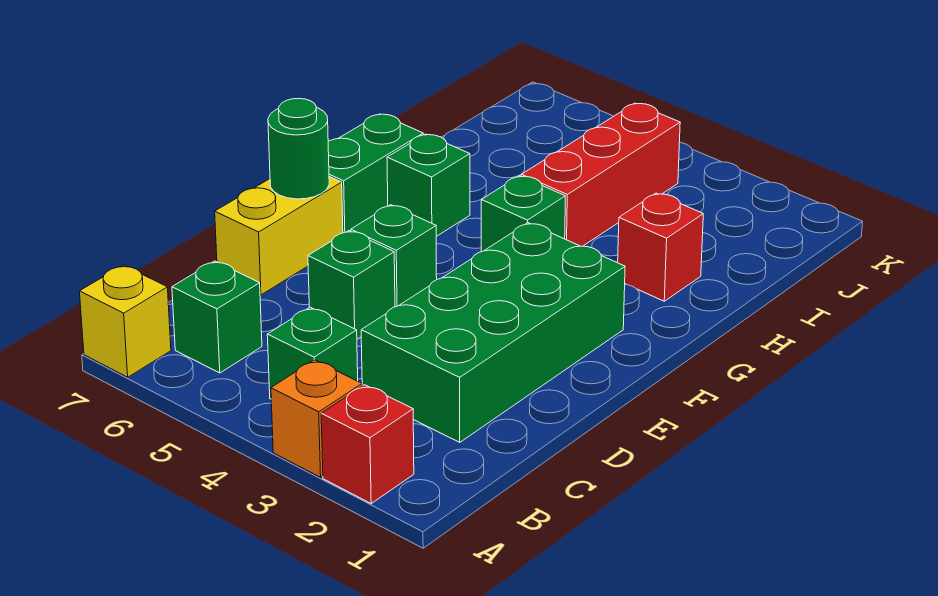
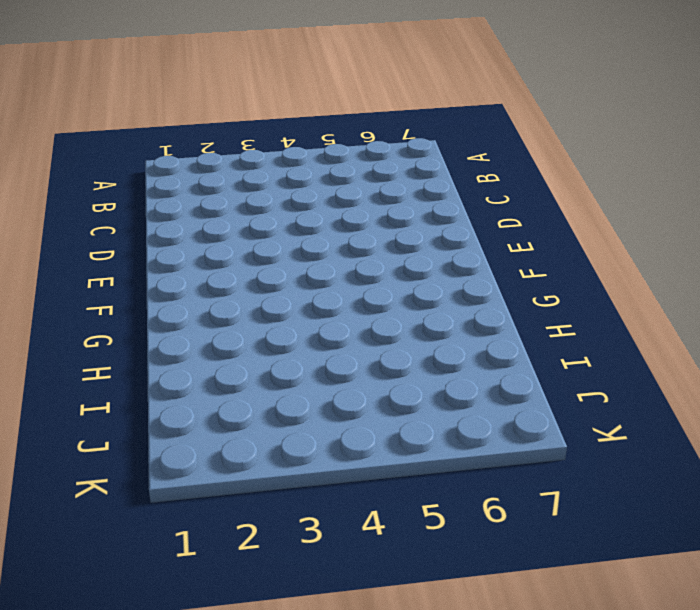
none -> red 1x1 brick [321,385,414,503]
none -> orange 1x1 brick [271,360,362,477]
none -> yellow 1x1 brick [80,265,171,377]

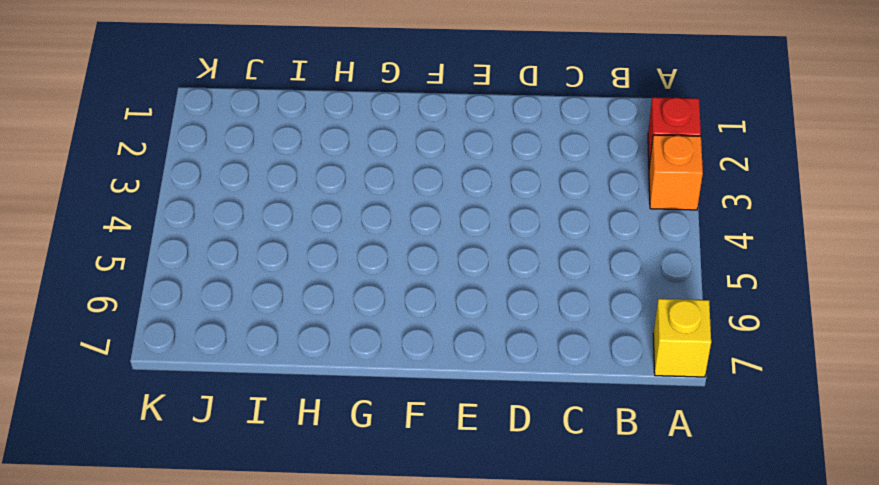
none -> green 1x1 brick [267,307,358,399]
none -> green 1x1 brick [172,261,262,373]
none -> green 2x4 brick [361,223,625,442]

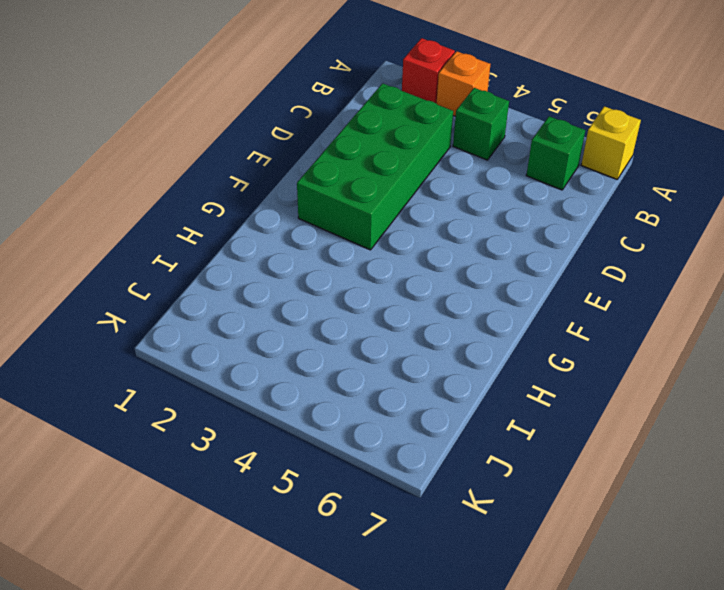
none -> green 1x1 brick [308,231,395,339]
none -> yellow 1x2 brick [215,177,343,295]
none -> green 1x1 brick [351,205,437,307]

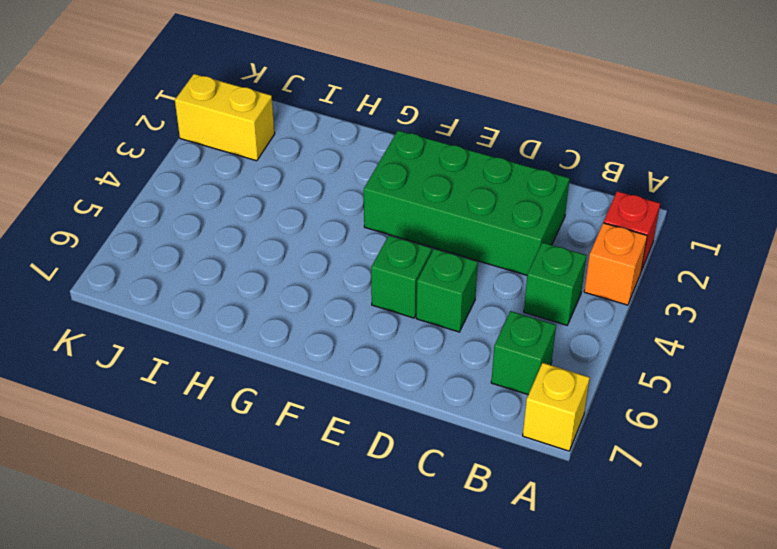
yellow 1x2 brick [175,74,275,161] -> yellow 1x2 brick moved to [215,177,343,295]
none -> green 1x2 brick [328,114,423,233]
none -> green 1x1 brick [481,176,565,252]
none -> green 1x1 brick [387,134,470,236]

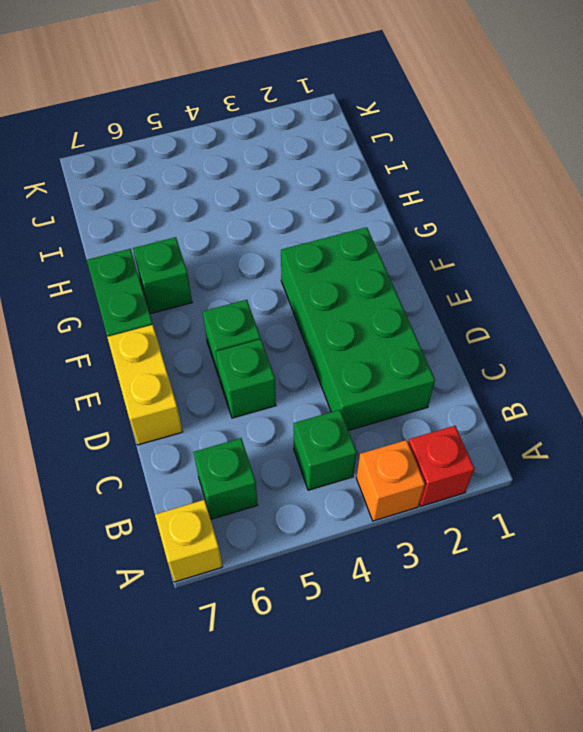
none -> green 1x1 brick [481,176,565,252]
none -> red 1x1 brick [618,193,703,301]
none -> red 1x3 brick [521,103,680,246]

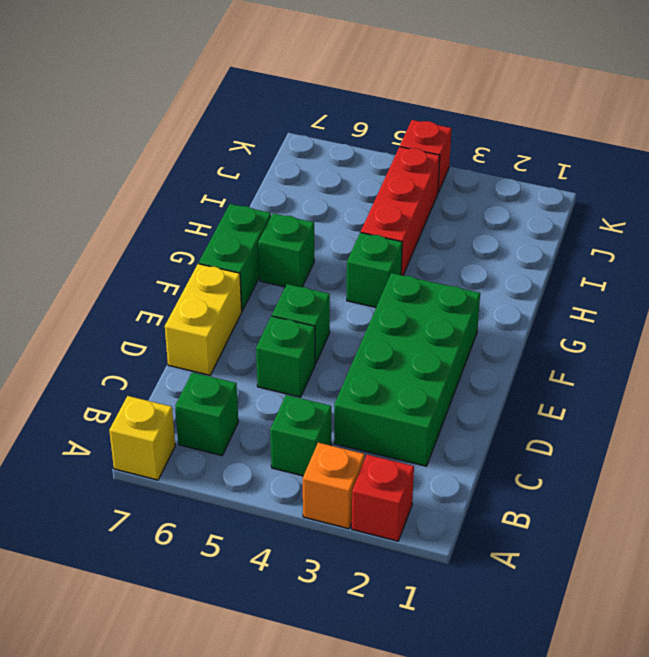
red 1x1 brick [400,120,452,192] -> red 1x1 brick moved to [618,193,703,301]
none -> green 1x1 round brick [268,98,329,199]

